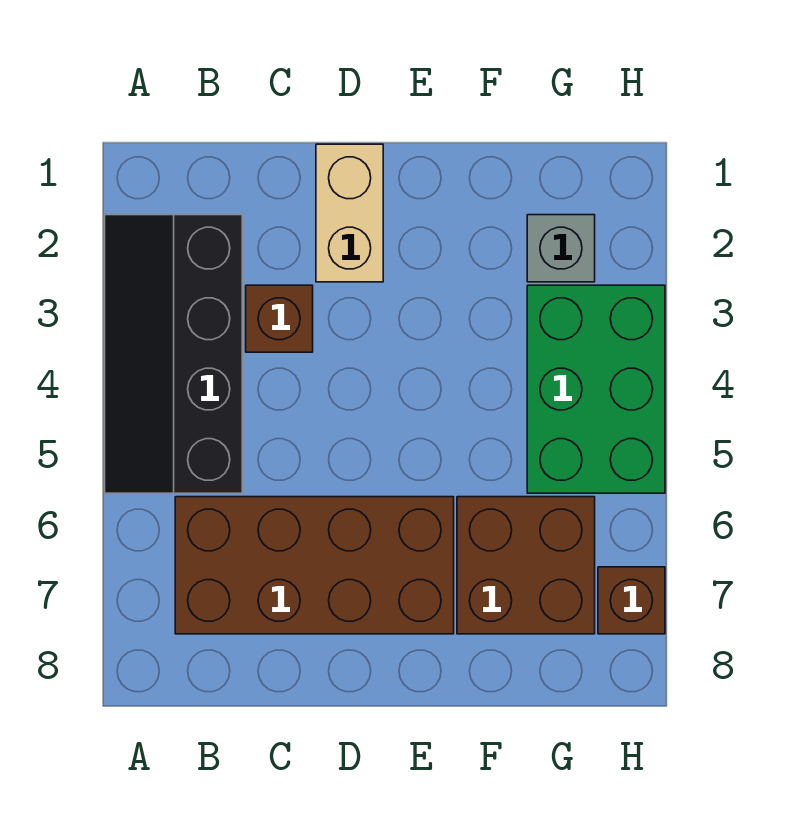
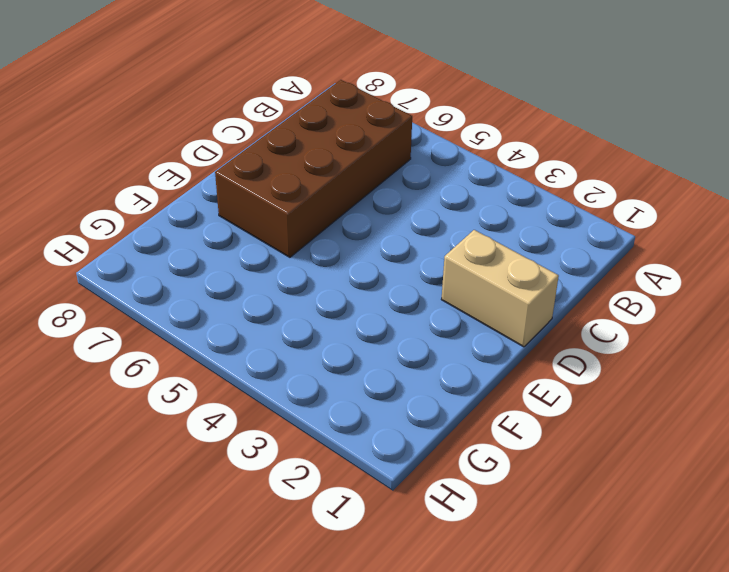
none -> black 2x4 slope [105,215,242,493]
none -> brown 1x1 brick [246,285,313,352]

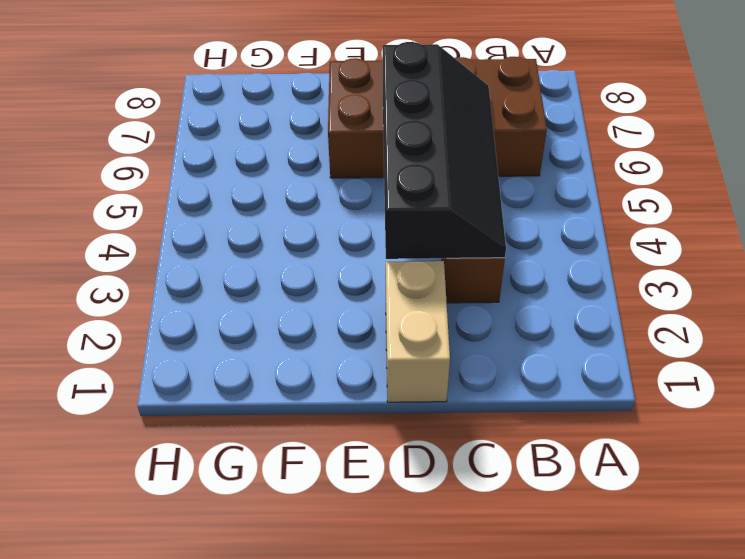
black 2x4 slope [383,42,506,259] -> black 2x4 slope moved to [105,215,242,493]
none -> brown 2x2 brick [457,497,595,634]
none -> grey 1x1 brick [527,215,595,282]

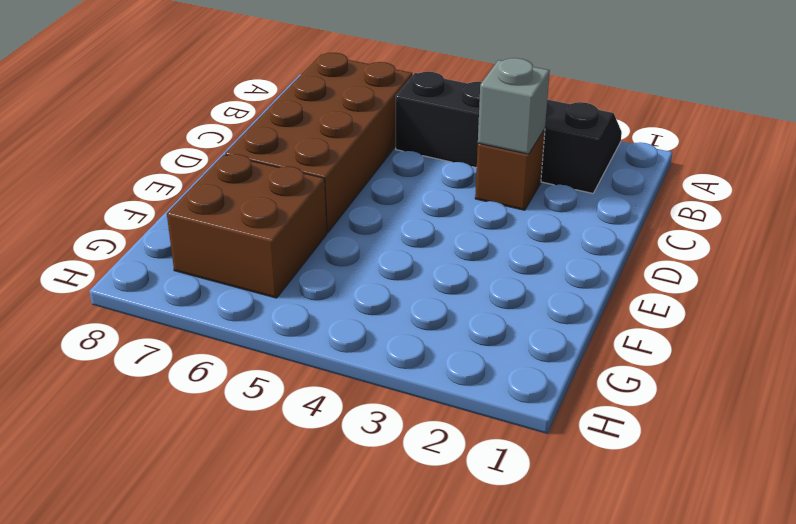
grey 1x1 brick [478,58,550,154] -> grey 1x1 brick moved to [527,215,595,282]
none -> tan 1x2 brick [316,144,383,282]
none -> green 2x3 brick [527,285,665,493]

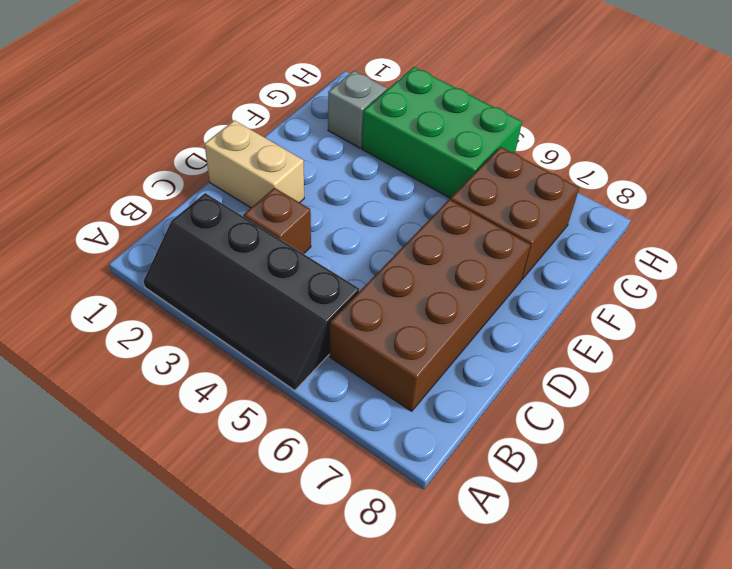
none -> brown 1x1 brick [598,567,665,634]

